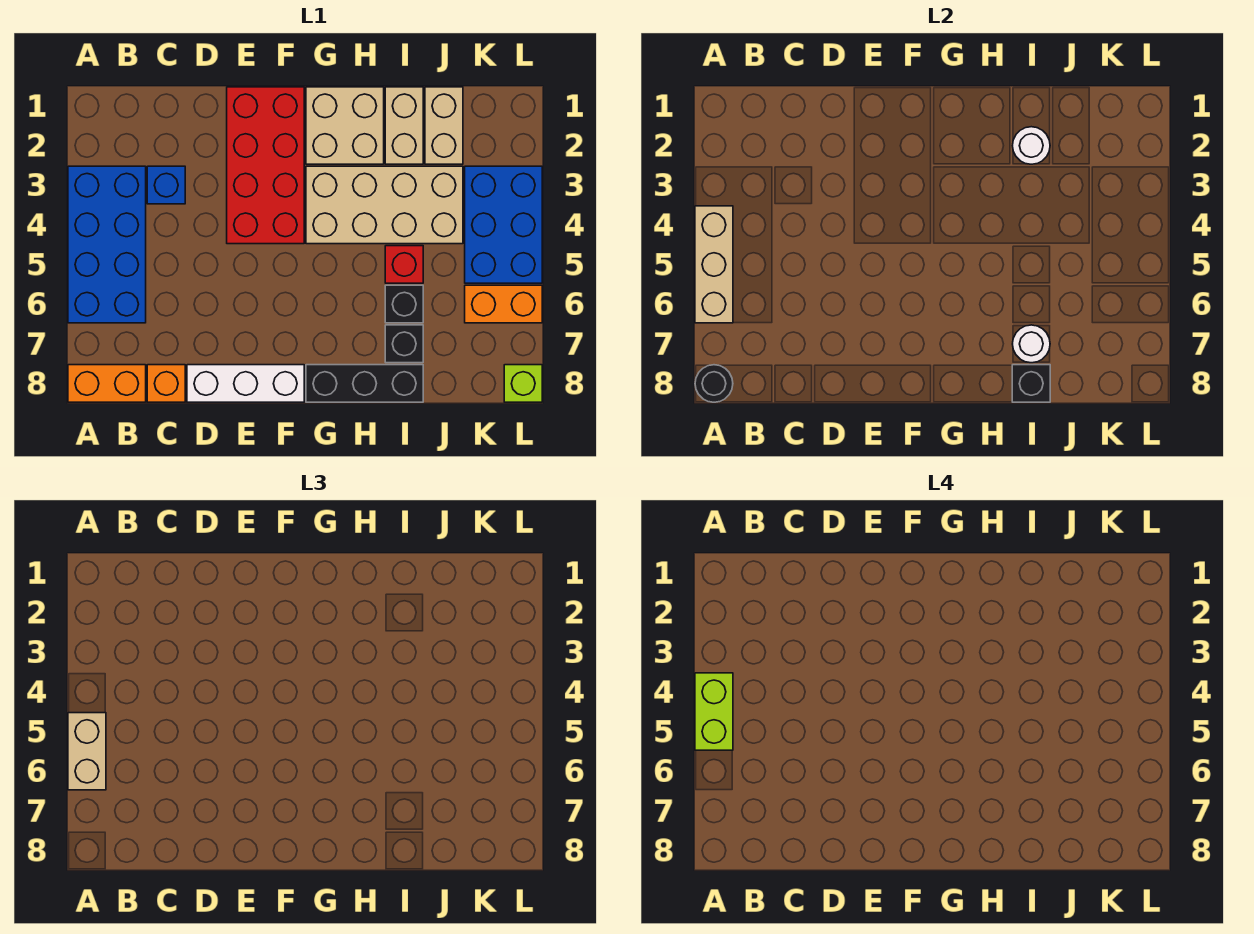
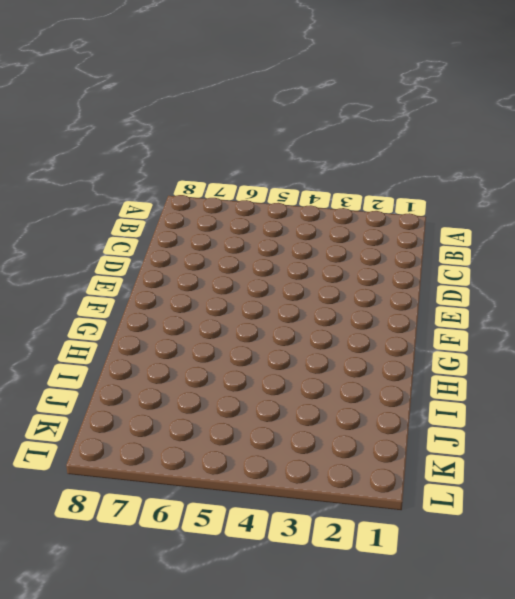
none -> blue 2x4 brick [68,166,146,323]
none -> orange 1x2 brick [68,365,146,402]
none -> blue 1x1 brick [147,166,185,204]

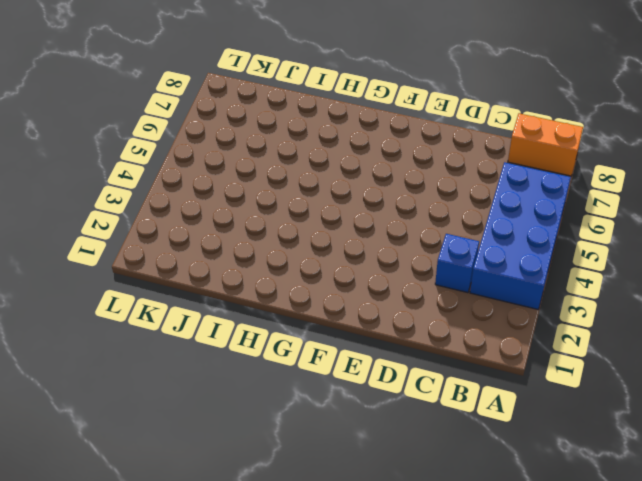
none -> orange 1x1 brick [147,365,185,402]
none -> white 1x3 brick [187,365,304,402]
none -> red 2x4 brick [227,87,304,244]

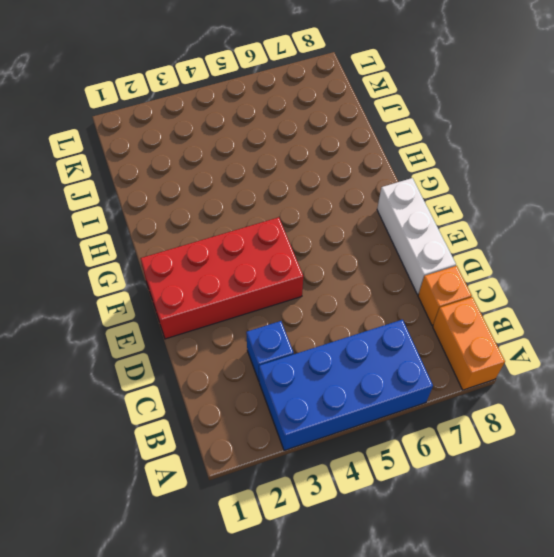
none -> tan 2x2 brick [306,87,384,164]
none -> tan 2x4 brick [306,166,463,244]
none -> black 1x3 brick [306,365,423,402]

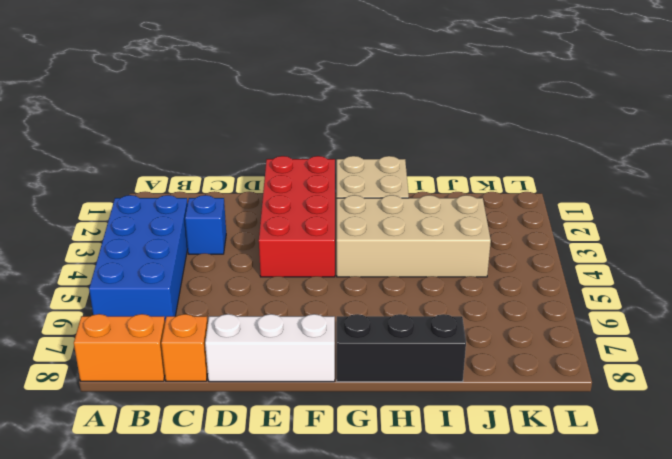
none -> tan 1x2 brick [385,87,423,164]
none -> red 1x1 brick [385,246,423,283]
none -> black 1x1 brick [385,285,423,323]

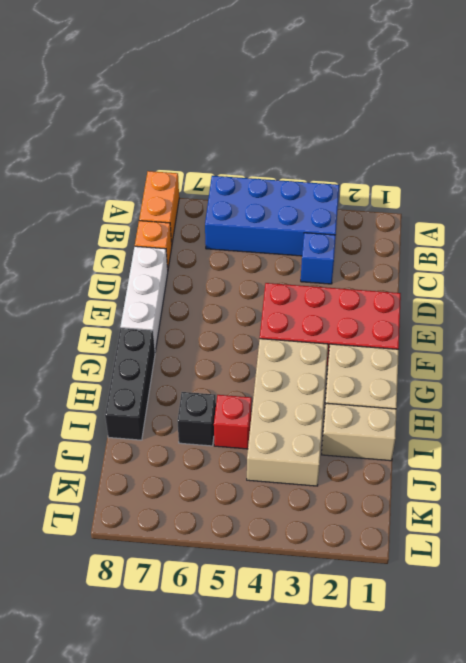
none -> black 1x1 brick [385,325,423,363]
none -> tan 1x2 brick [425,87,463,164]
none -> blue 2x3 brick [465,166,542,283]

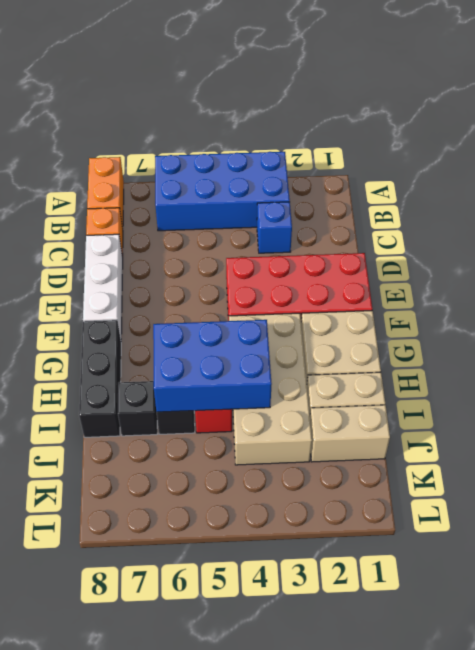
blue 2x3 brick [153,320,272,412] -> blue 2x3 brick moved to [465,166,542,283]
none -> orange 1x2 brick [465,285,542,323]
none -> lime 1x1 brick [504,365,542,402]
none -> tan 1x3 brick [695,206,733,323]

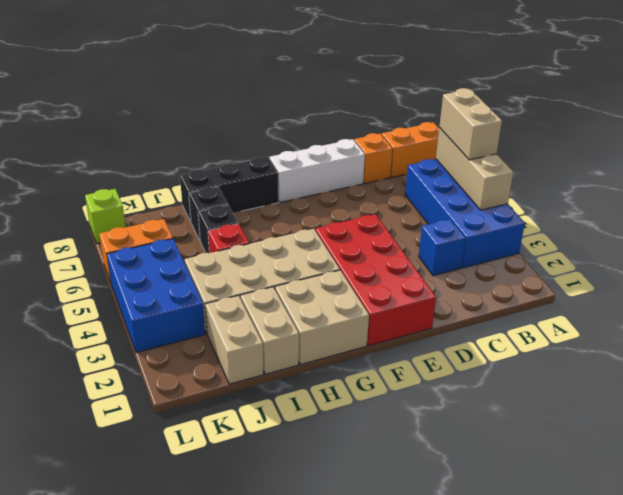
none -> black 1x1 round brick [695,365,733,402]
none -> white 1x1 round brick [1012,127,1050,164]
none -> white 1x1 round brick [1013,325,1050,363]

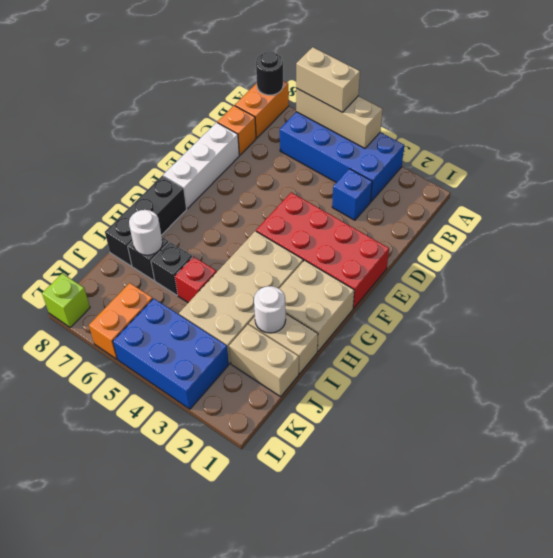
none -> black 1x1 brick [1012,365,1050,402]
none -> lime 1x2 brick [695,673,733,750]

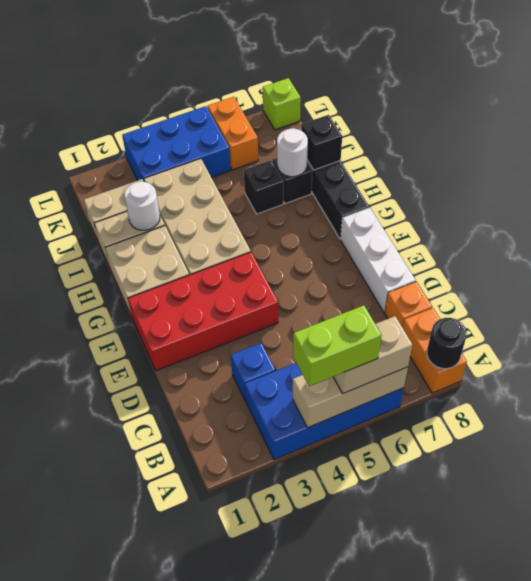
none -> red 1x1 brick [385,246,423,283]

